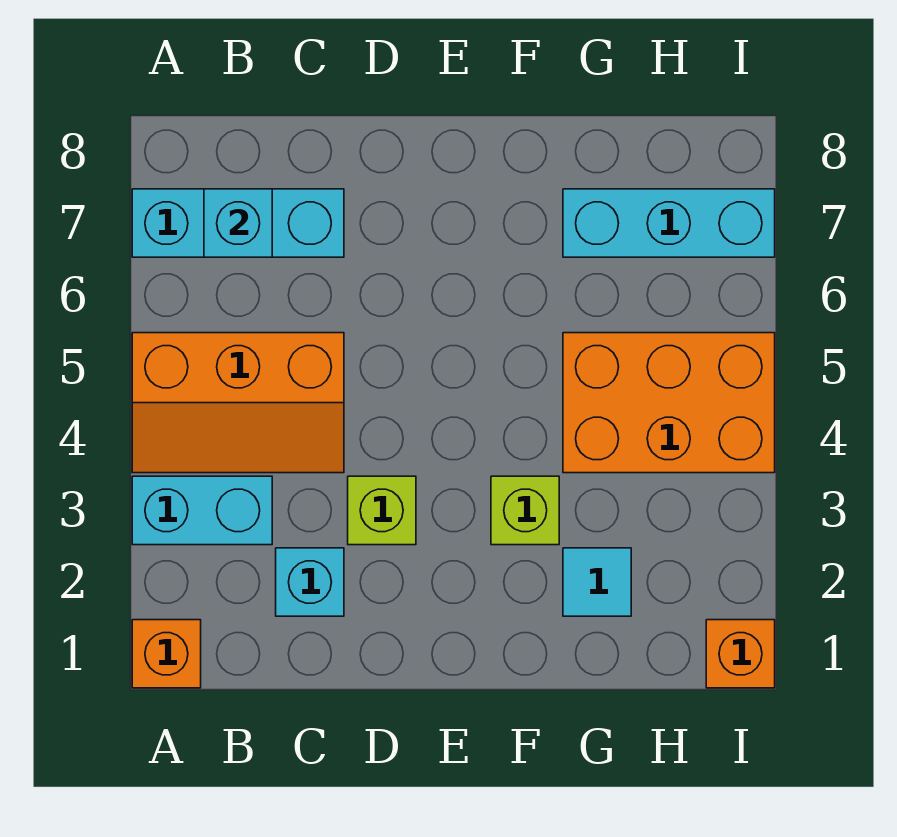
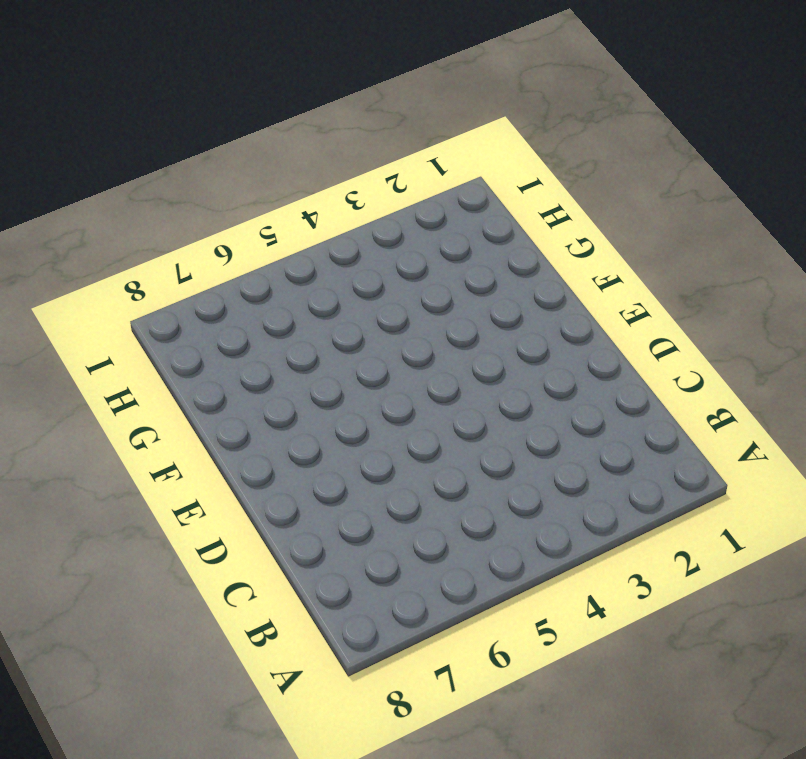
none -> orange 1x1 brick [132,620,201,688]
none -> cyan 1x2 brick [132,476,272,545]
none -> orange 2x3 slope [132,333,344,473]

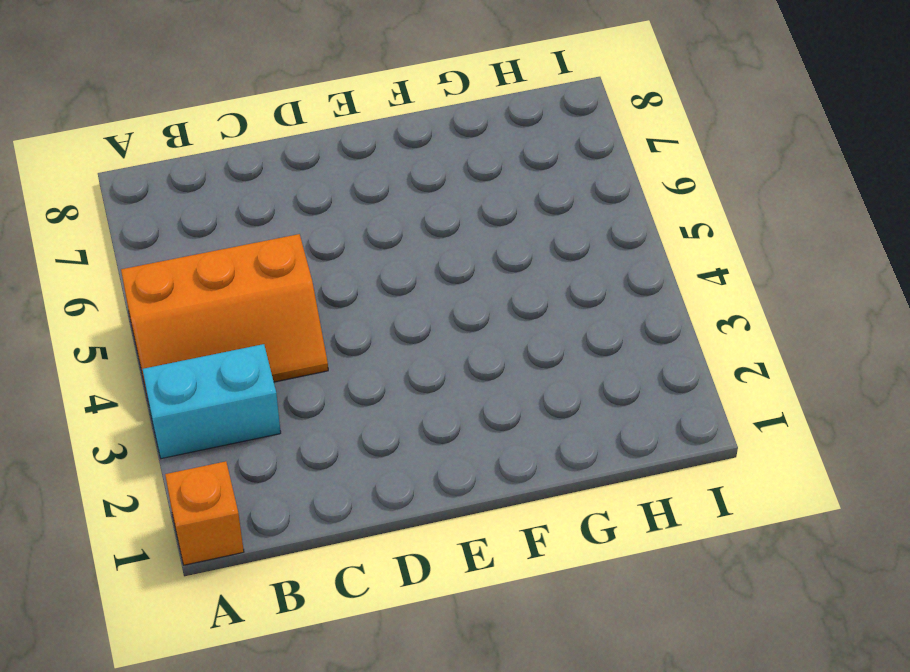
none -> cyan 1x3 brick [132,189,344,257]
none -> cyan 1x1 brick [276,548,344,616]
none -> lime 1x1 brick [348,476,416,545]

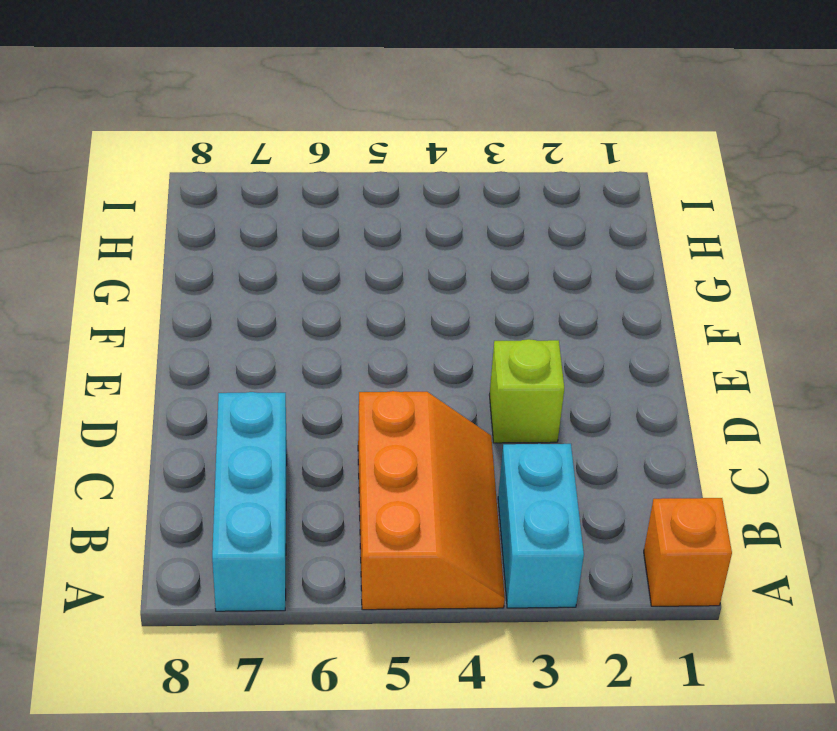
none -> cyan 1x1 brick [276,548,344,616]
none -> lime 1x1 brick [491,476,559,545]
none -> cyan 1x1 tile [563,548,631,616]

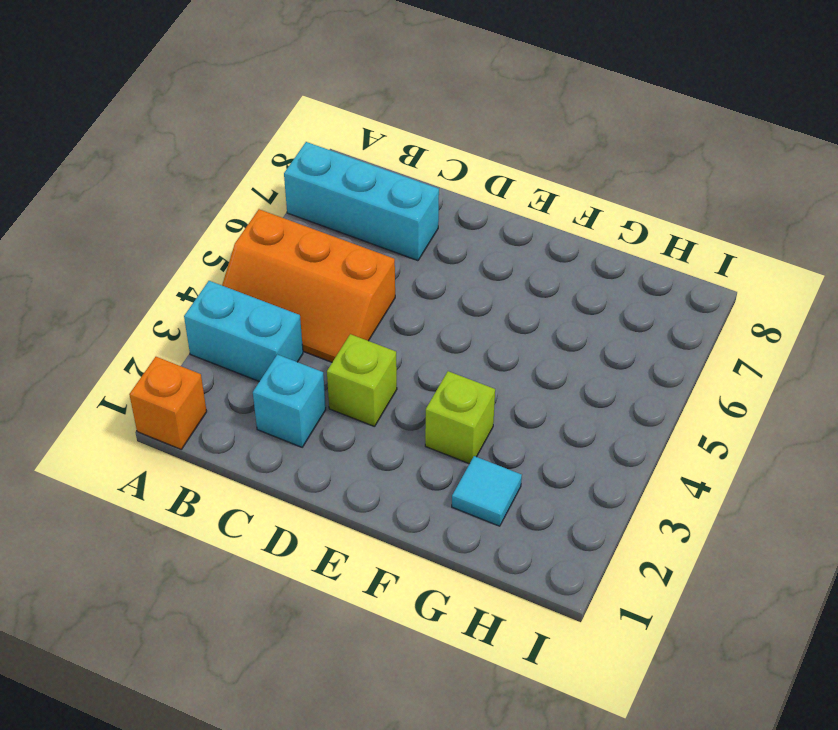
none -> orange 2x3 brick [563,333,775,473]
none -> cyan 1x3 brick [563,189,775,257]
none -> orange 1x1 brick [706,620,775,688]

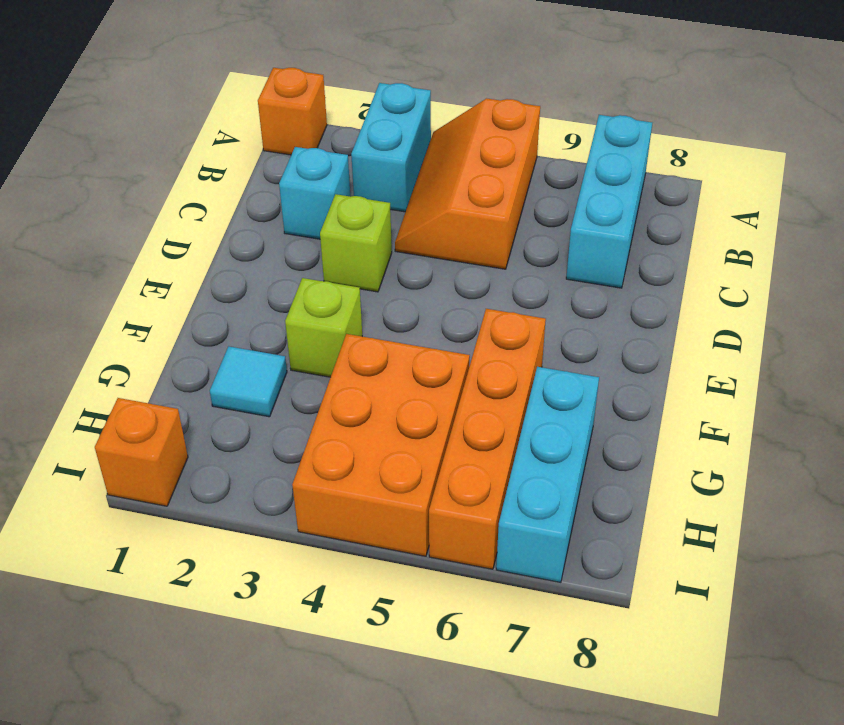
orange 1x4 brick [429,309,546,569] -> none
none -> cyan 1x1 brick [204,189,272,257]

